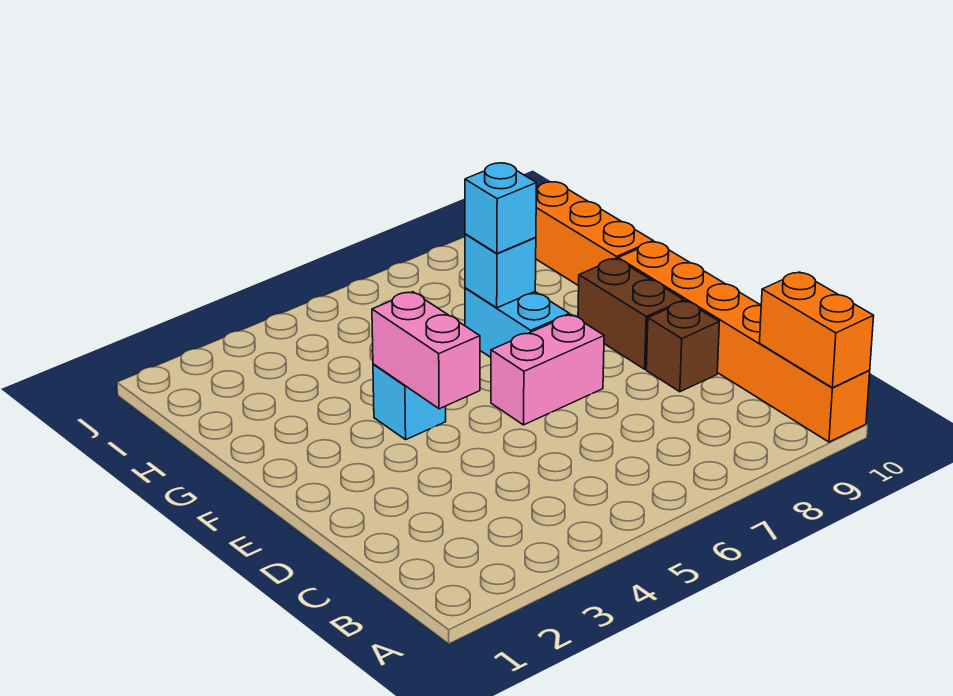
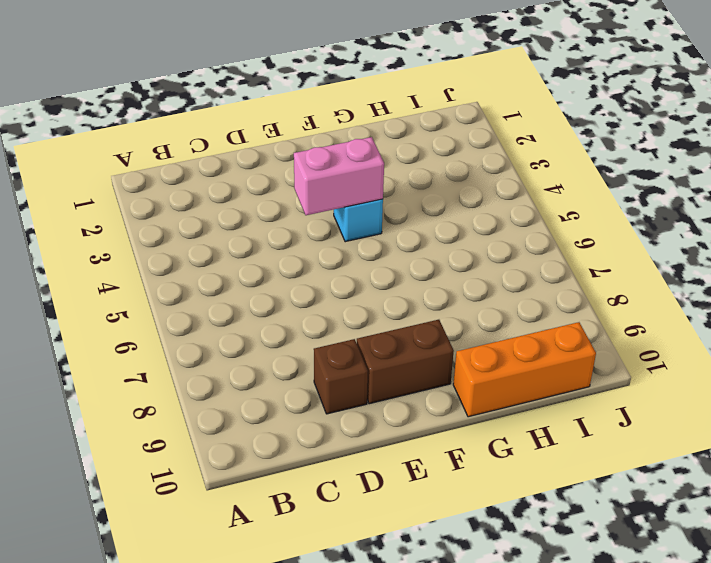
none -> orange 1x6 brick [618,242,870,442]
none -> pink 1x2 brick [491,315,604,425]

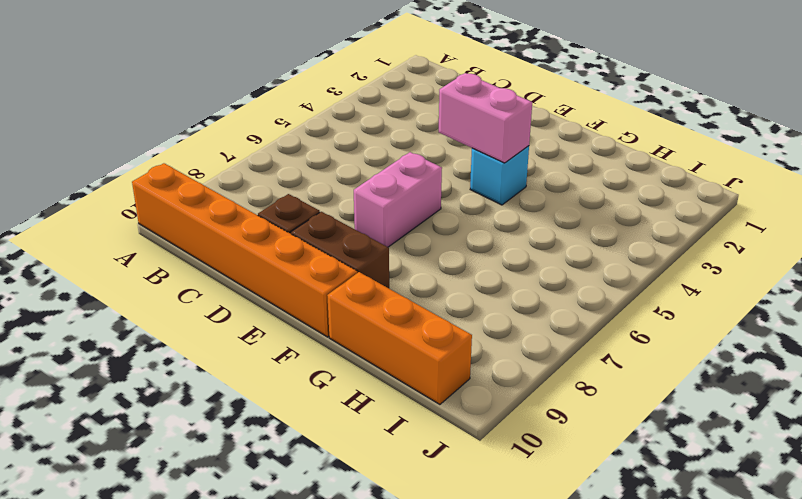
none -> cyan 1x2 brick [465,288,569,357]
none -> orange 1x2 brick [760,272,874,388]

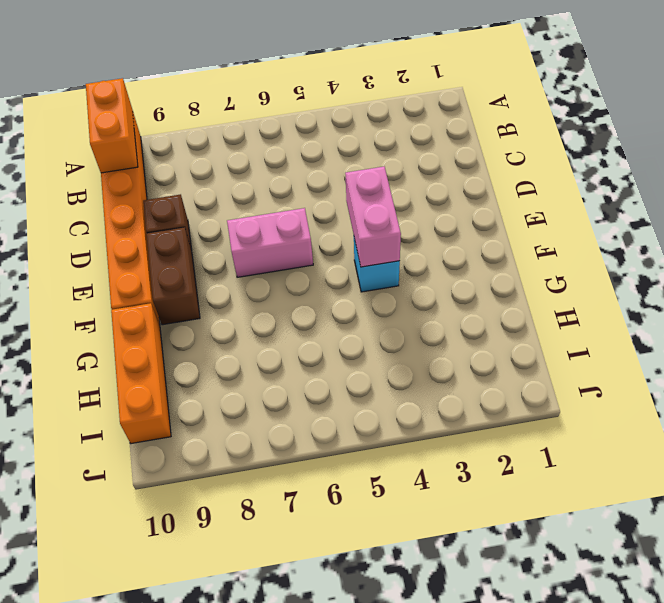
none -> cyan 1x2 brick [465,288,569,357]
none -> cyan 1x1 brick [465,234,536,308]

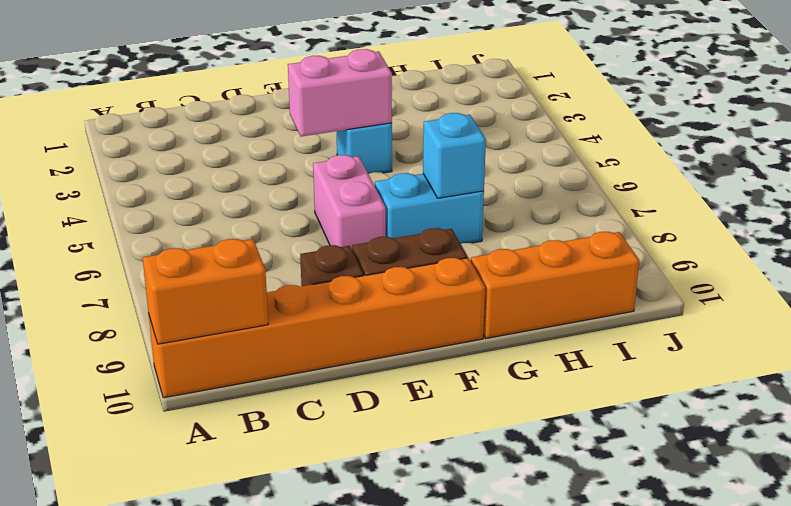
none -> cyan 1x1 brick [465,163,536,253]

